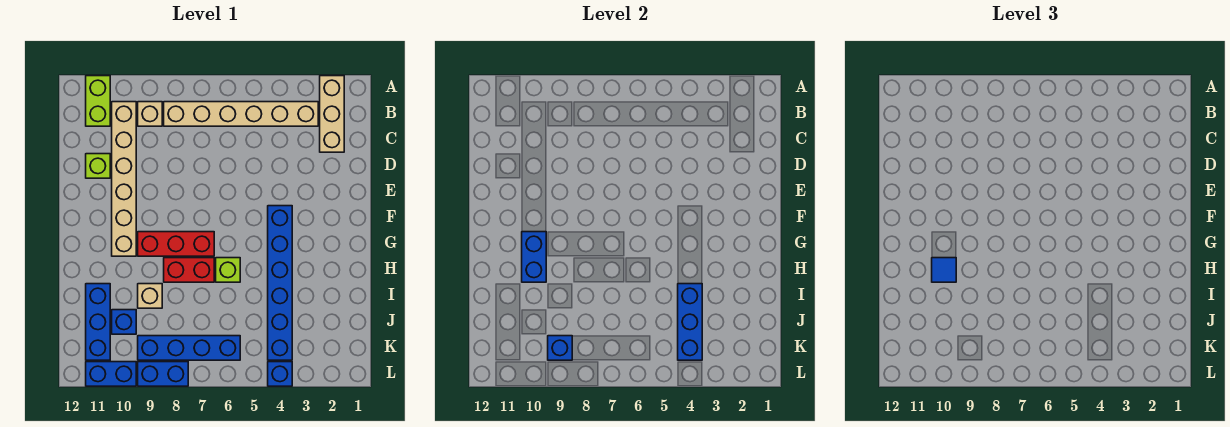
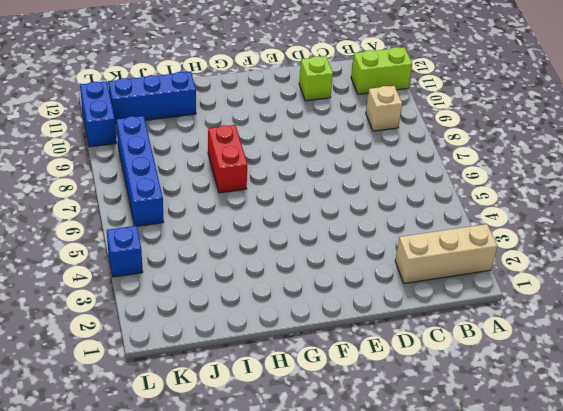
none -> tan 1x6 brick [164,102,318,126]
none -> tan 1x6 brick [112,102,136,256]
none -> blue 1x6 brick [268,206,292,360]

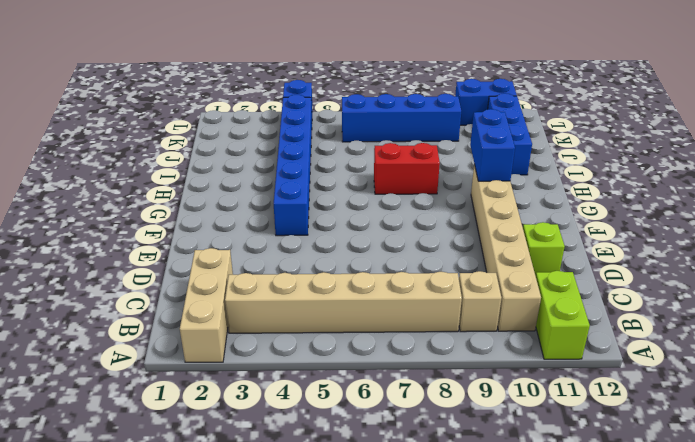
none -> red 1x3 brick [138,232,214,256]
none -> lime 1x1 brick [216,258,240,282]
none -> tan 1x1 brick [138,284,162,308]

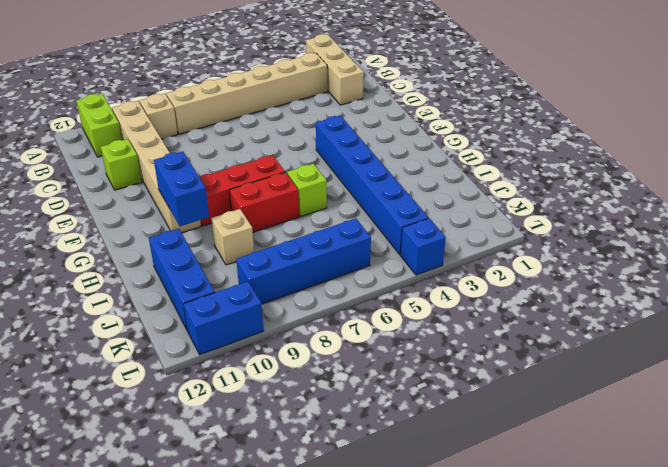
none -> blue 1x1 brick [112,310,136,334]
none -> blue 1x2 brick [138,362,188,386]
none -> blue 1x3 brick [678,284,702,360]

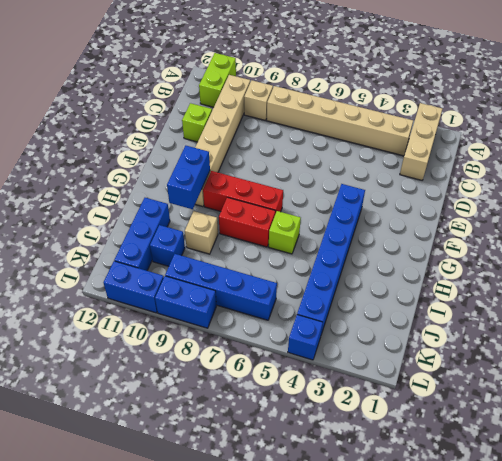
none -> blue 1x3 brick [678,284,702,360]
none -> blue 1x1 brick [548,336,572,360]
none -> blue 1x1 tile [932,258,956,282]

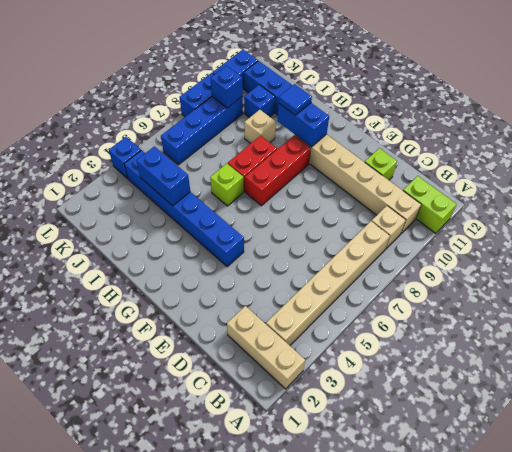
blue 1x2 brick [136,146,190,206] -> blue 1x3 brick [678,284,702,360]

